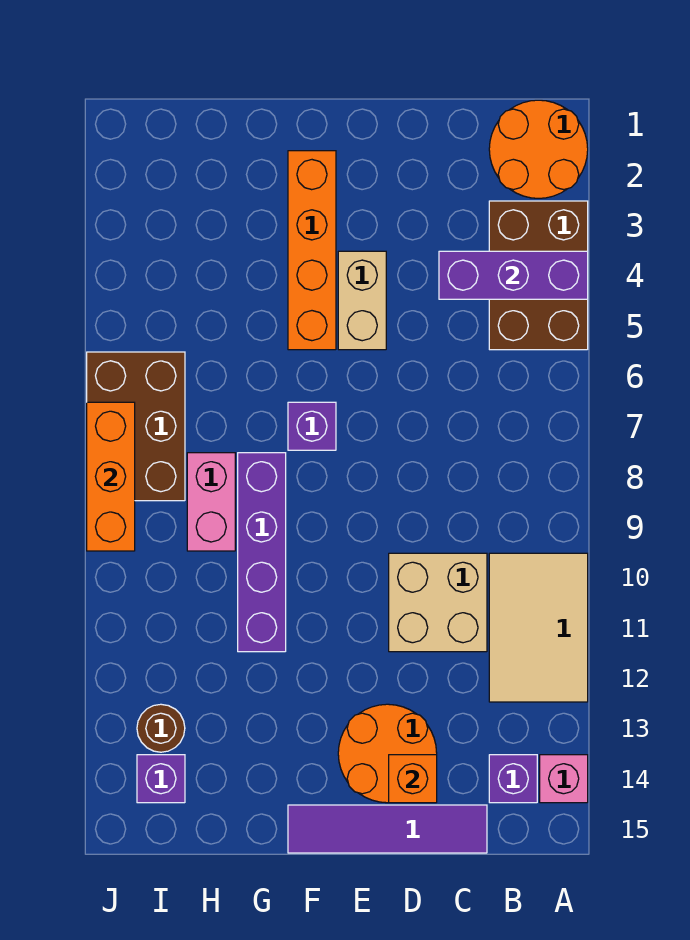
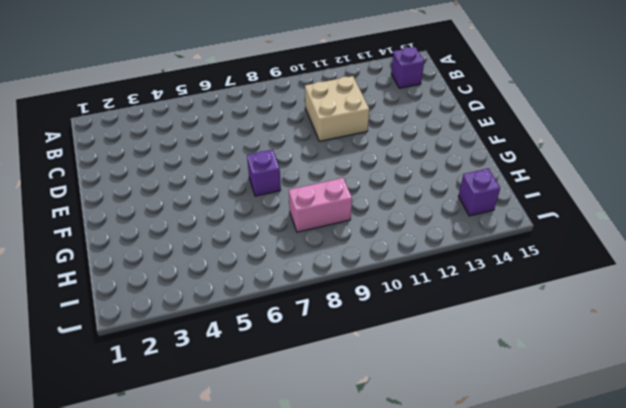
none -> orange 2x2 round brick [489,100,588,198]
none -> brown 2x3 brick [489,201,588,350]
none -> tan 2x3 tile [489,553,588,702]

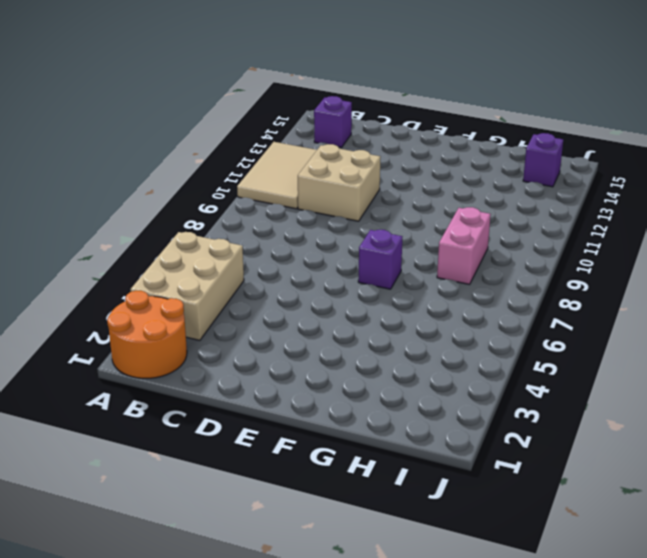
tan 2x3 brick [130,232,244,340] -> brown 2x3 brick [489,201,588,350]
none -> pink 1x1 brick [540,755,588,803]
none -> purple 1x4 tile [288,805,487,853]
none -> orange 2x2 round brick [338,704,437,803]

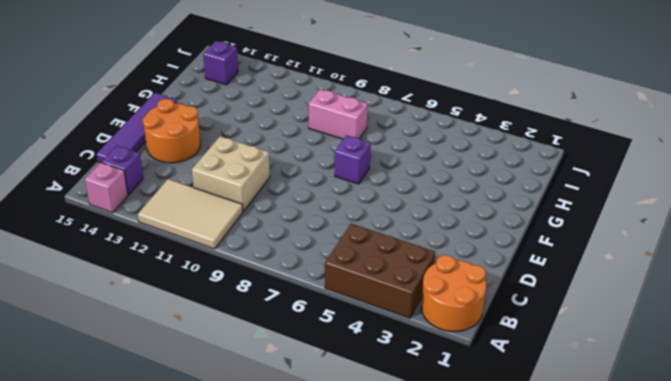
none -> tan 1x2 brick [338,251,386,350]
none -> orange 1x4 brick [288,151,336,350]
none -> purple 1x4 brick [238,453,286,652]

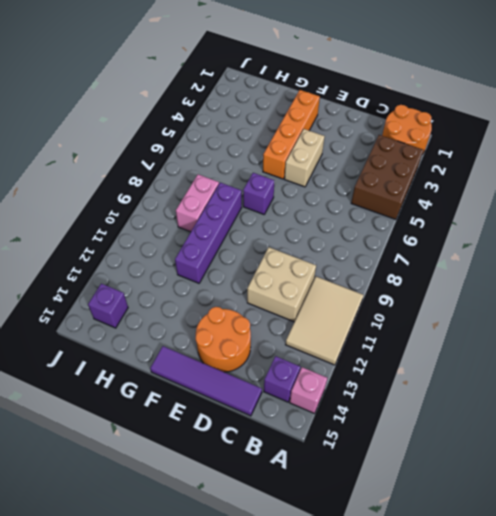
none -> brown 2x3 brick [87,352,185,501]
none -> brown 1x1 round brick [137,704,185,752]
none -> purple 1x3 brick [439,251,588,299]

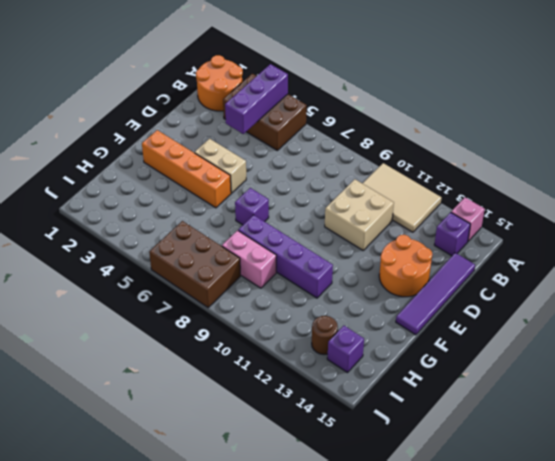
none -> orange 1x1 brick [389,755,437,803]
none -> orange 1x3 brick [87,402,135,551]

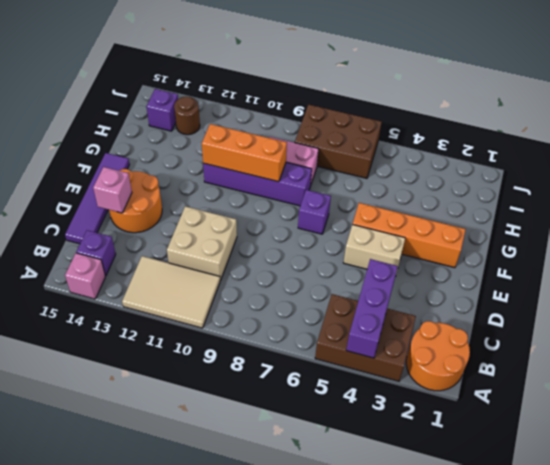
pink 1x1 brick [93,167,132,213] -> orange 1x1 brick [389,755,437,803]
orange 1x3 brick [202,124,287,182] -> orange 1x3 brick moved to [87,402,135,551]

